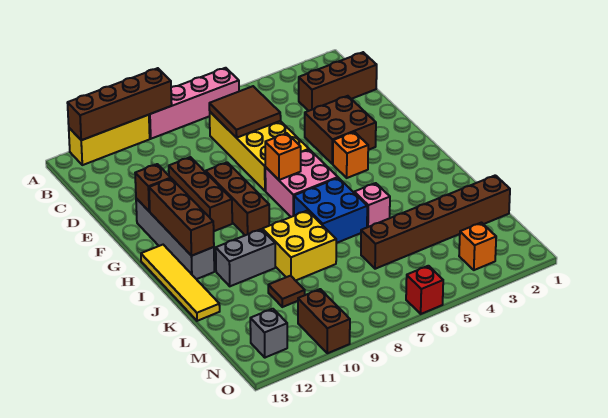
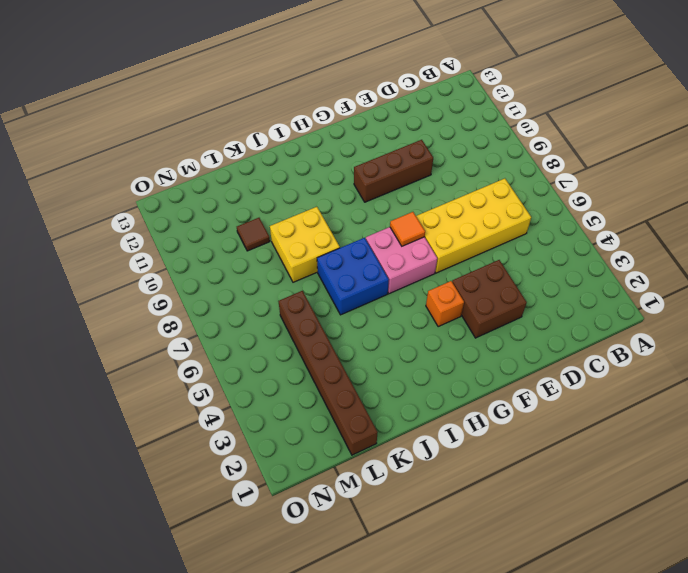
orange 1x1 tile [390,212,425,246] -> orange 1x1 brick [265,133,301,180]
none -> pink 1x4 brick [149,68,239,139]
none -> yellow 1x3 brick [69,115,150,165]
none -> brown 1x3 brick [299,52,377,111]

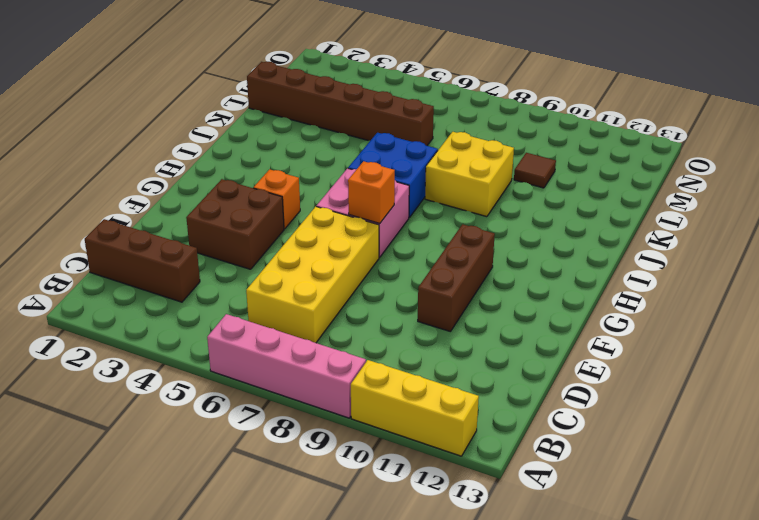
none -> brown 1x3 brick [206,162,269,235]
none -> grey 1x4 brick [136,198,214,279]
none -> yellow 1x4 tile [141,245,220,321]

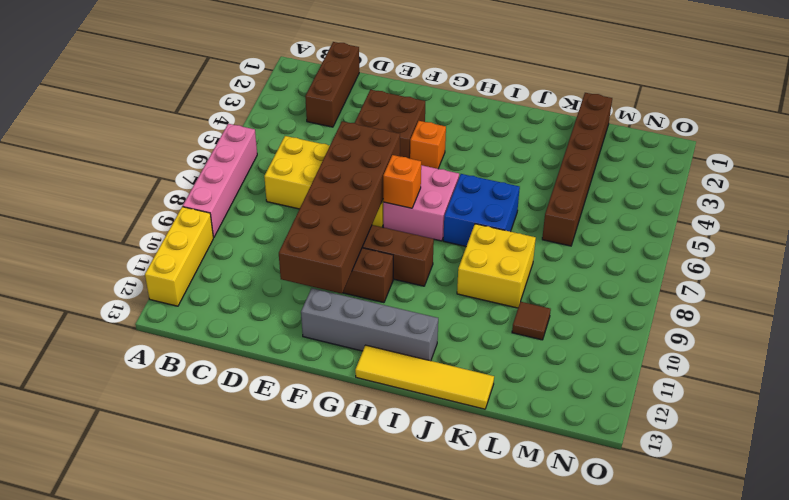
brown 2x6 brick [279,121,400,294] -> none
none -> pink 1x1 brick [354,183,390,227]
none -> grey 1x2 brick [216,229,275,286]
none -> orange 1x1 brick [459,223,496,270]

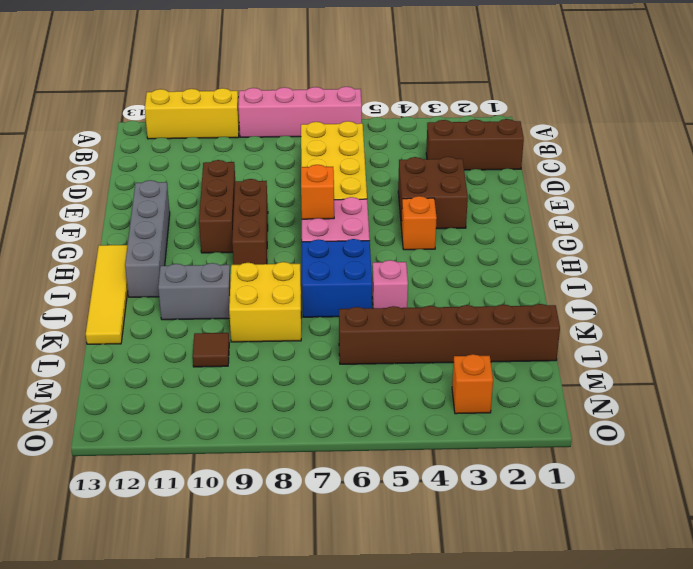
none -> brown 1x2 brick [298,289,350,353]
none -> grey 1x1 brick [250,309,287,358]
none -> red 1x1 brick [406,266,443,314]

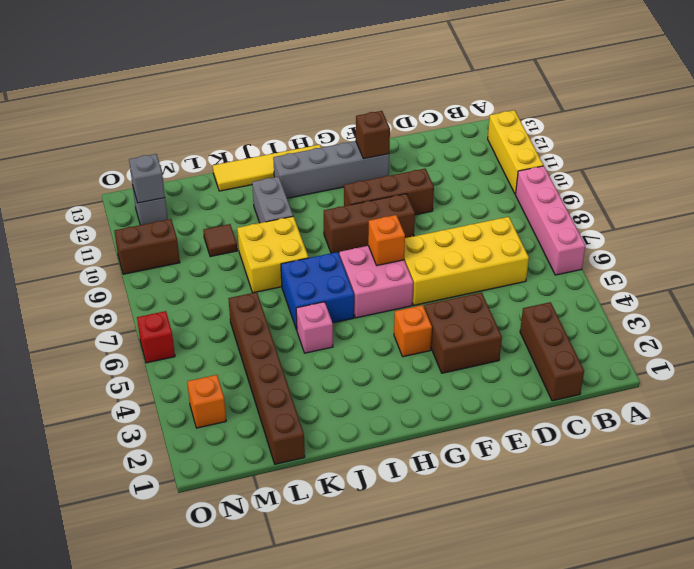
grey 1x1 brick [129,154,165,203] -> none
none -> brown 1x4 brick [68,68,172,140]
none -> brown 2x2 tile [209,86,281,138]
none -> brown 1x3 brick [149,178,214,256]

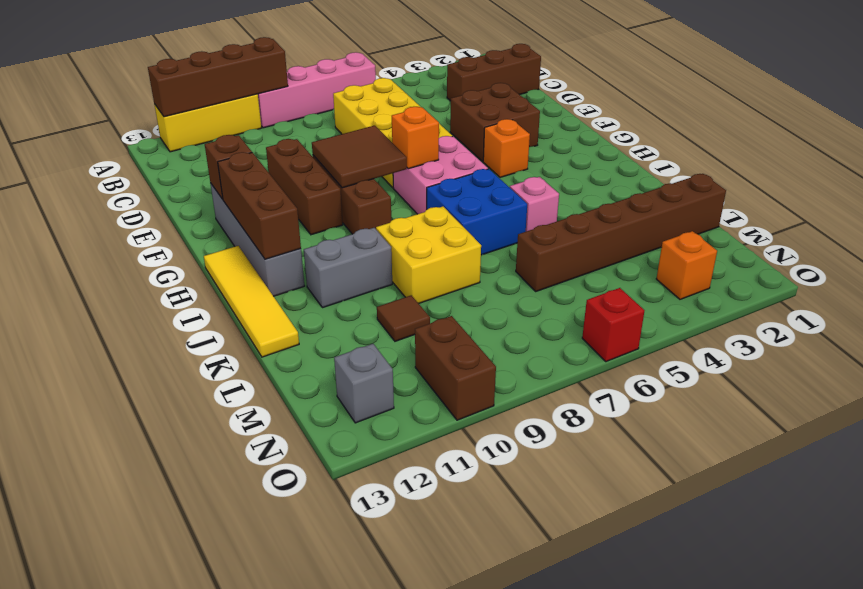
brown 2x2 tile [312,125,407,188] -> brown 2x2 tile moved to [209,86,281,138]

